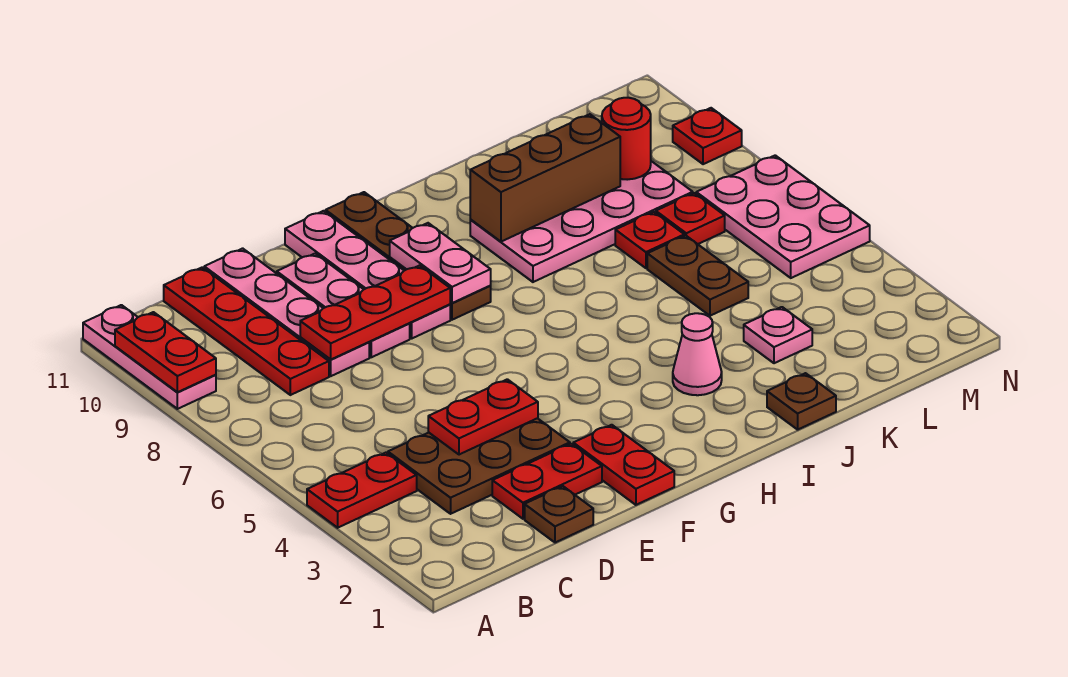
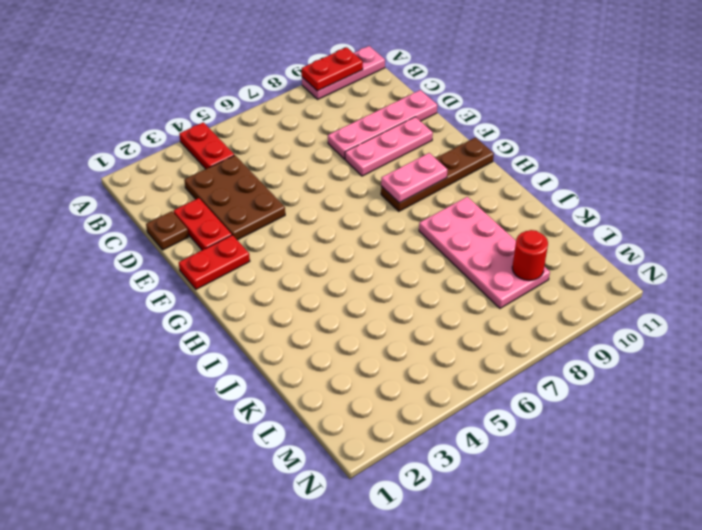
none -> red 1x4 plate [164,267,329,395]
none -> pink 1x4 plate [285,211,450,338]
none -> pink 1x1 cone [673,313,722,395]

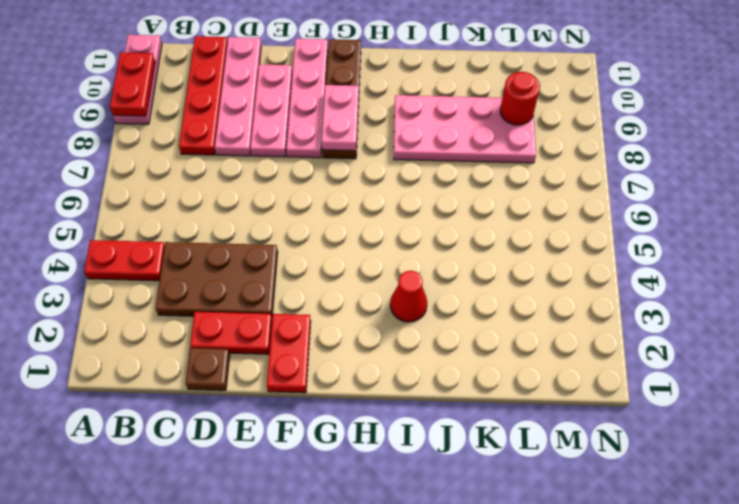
red 1x1 cone [390,271,427,322] -> pink 1x1 cone [673,313,722,395]
none -> brown 1x1 plate [767,373,836,430]
none -> pink 1x1 plate [744,307,812,363]
none -> brown 1x2 plate [647,236,748,316]

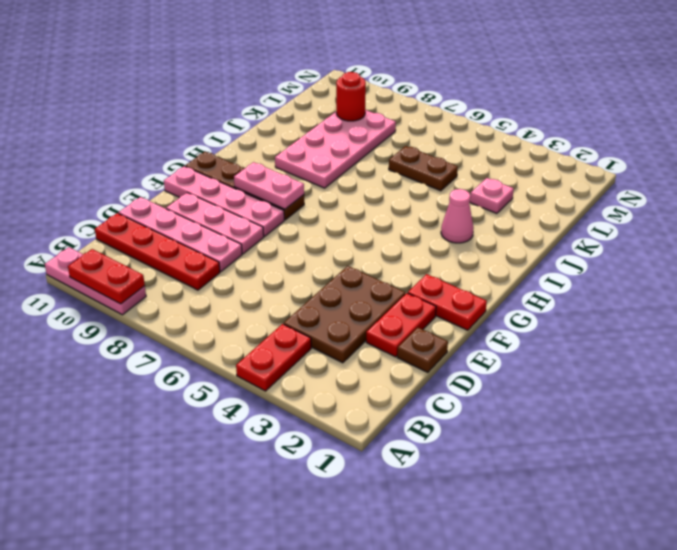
none -> brown 1x1 plate [767,373,836,430]
none -> red 1x1 plate [615,212,684,268]
none -> red 1x1 plate [656,193,725,244]

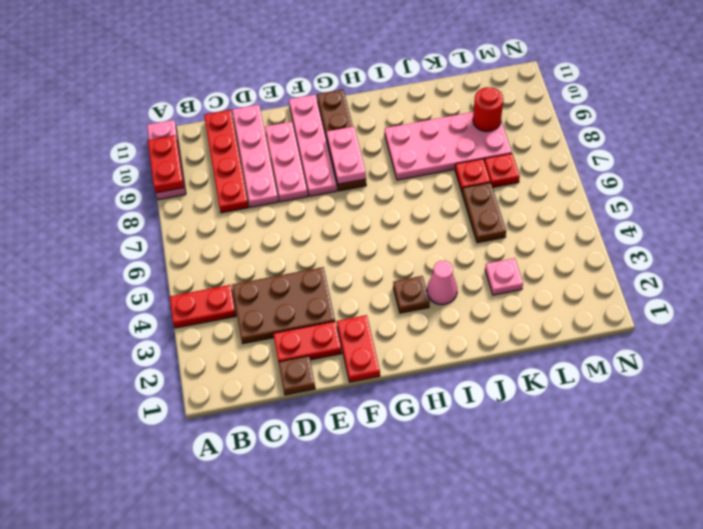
brown 1x1 plate [393,276,430,313] -> brown 1x1 plate moved to [767,373,836,430]
none -> pink 2x3 plate [696,155,870,278]
none -> red 1x1 plate [673,108,742,164]
none -> red 1x2 plate [428,379,538,455]

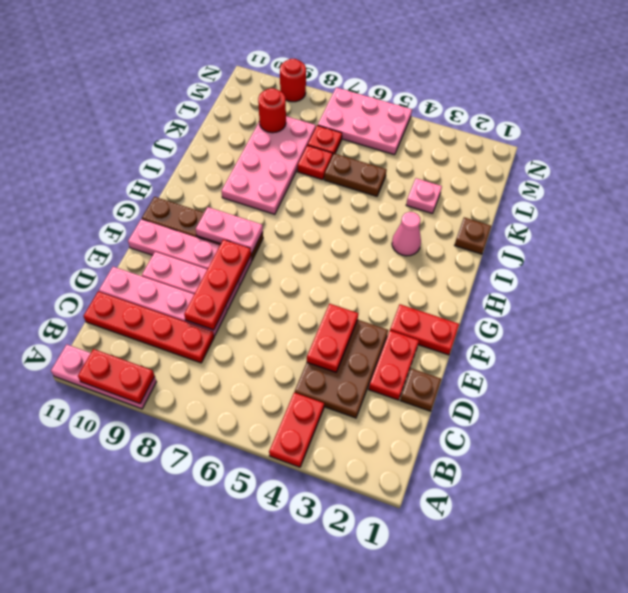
red 1x1 round brick [280,59,306,102] -> red 1x1 plate [673,108,742,164]
none -> brown 1x3 brick [470,114,620,242]

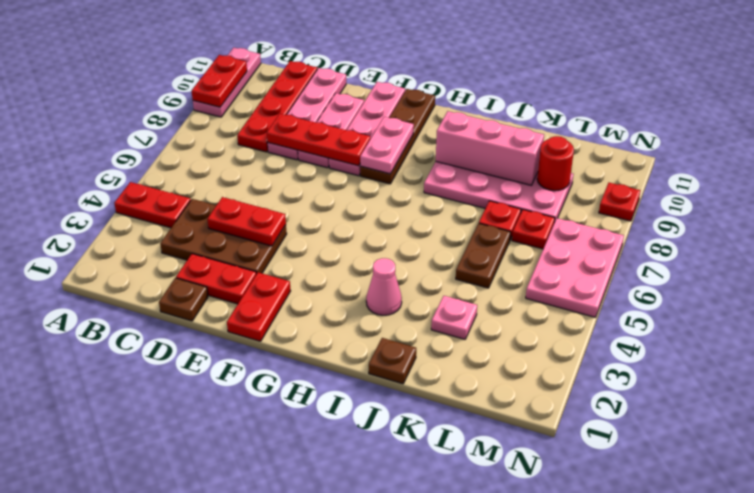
pink 1x3 brick [436,111,544,185] -> brown 1x3 brick [470,114,620,242]

